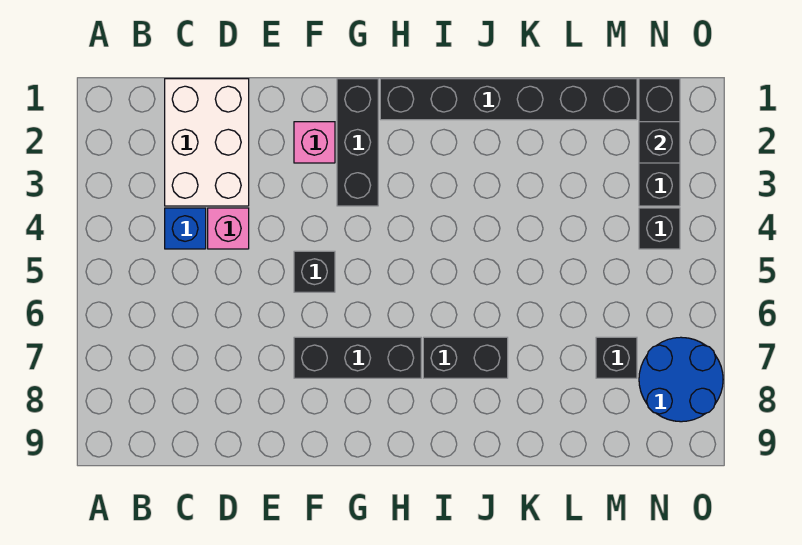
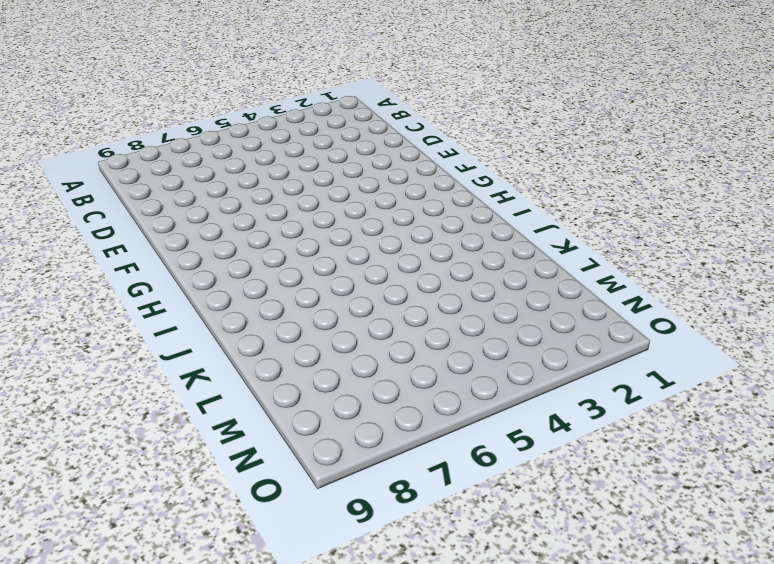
none -> white 2x3 brick [165,79,249,206]
none -> blue 1x1 brick [165,208,206,249]
none -> pink 1x1 brick [208,208,249,249]

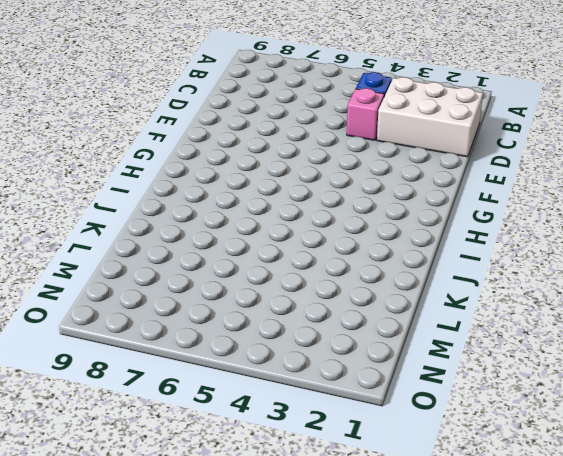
none -> pink 1x1 brick [294,122,335,163]
none -> black 1x1 brick [294,251,335,292]
none -> black 1x3 brick [294,337,421,378]

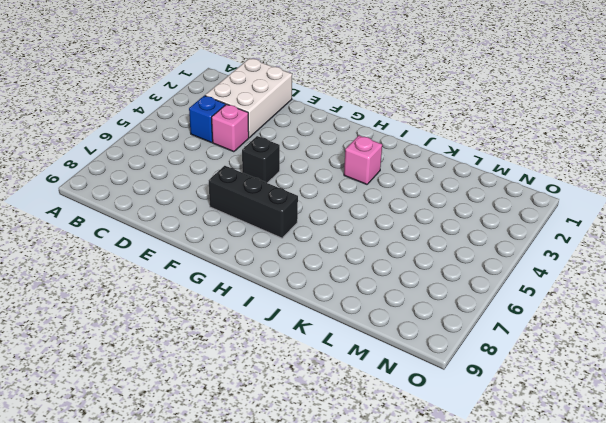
pink 1x1 brick [344,136,382,184] -> pink 1x1 brick moved to [294,122,335,163]
none -> black 1x3 brick [337,79,378,206]
none -> black 1x6 brick [380,79,637,120]
none -> black 1x2 brick [423,337,508,378]

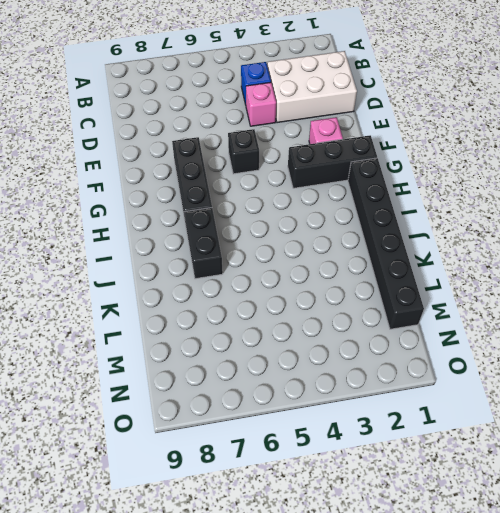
none -> black 1x1 brick [596,337,637,378]
none -> black 1x3 brick [639,79,680,206]
none -> black 1x1 brick [639,208,680,249]

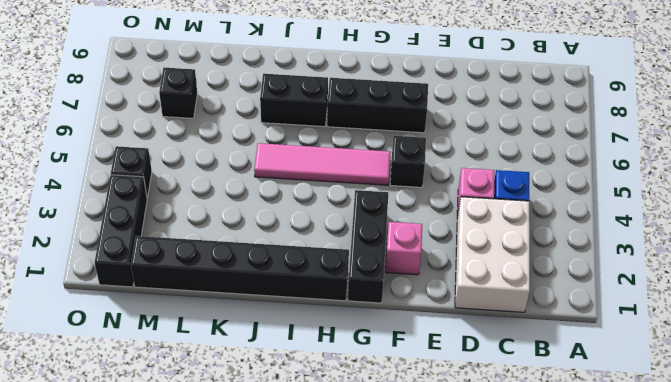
pink 1x4 tile [254,143,391,185] -> none
none -> blue 2x2 round brick [639,337,723,422]
none -> black 1x1 brick [639,122,680,163]

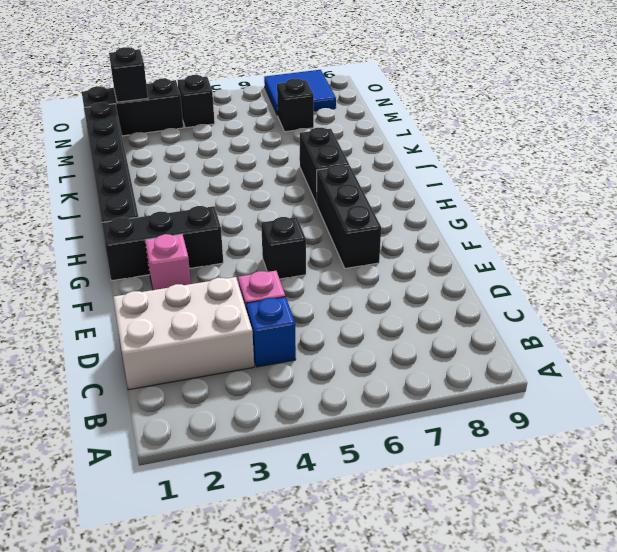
blue 2x2 tile [264,70,336,115] -> blue 2x2 round brick [639,337,723,422]

